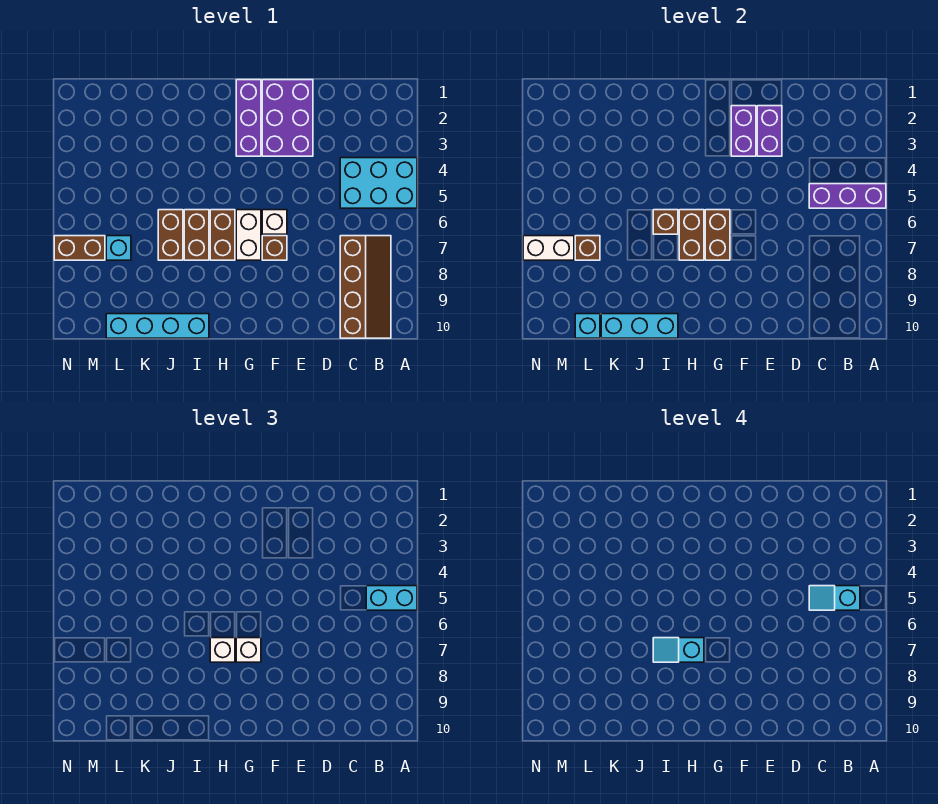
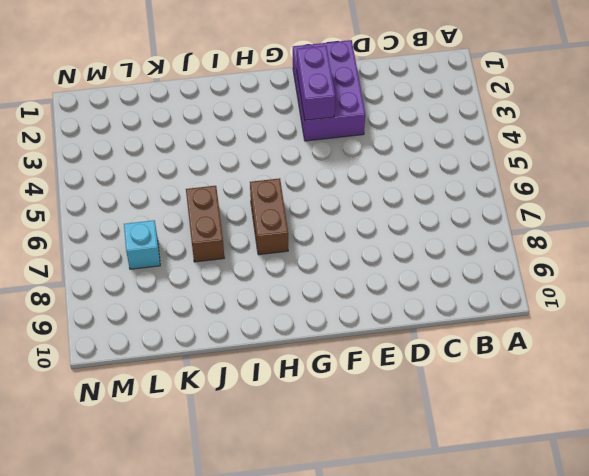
none -> cyan 2x3 brick [340,158,417,208]
none -> brown 2x4 slope [340,236,391,338]
none -> white 1x1 brick [262,210,287,234]

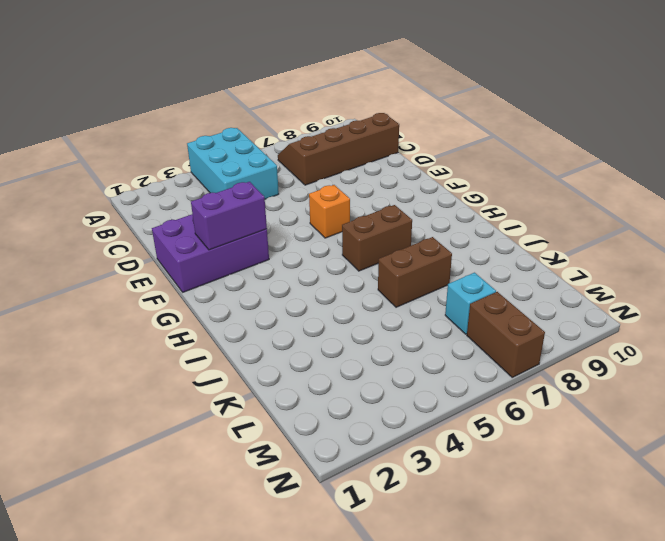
orange 1x1 brick [309,185,350,238] -> white 1x1 brick [262,210,287,234]
none -> brown 1x1 brick [262,236,287,260]
none -> purple 1x3 brick [236,80,261,156]
none -> white 1x2 brick [236,210,261,260]

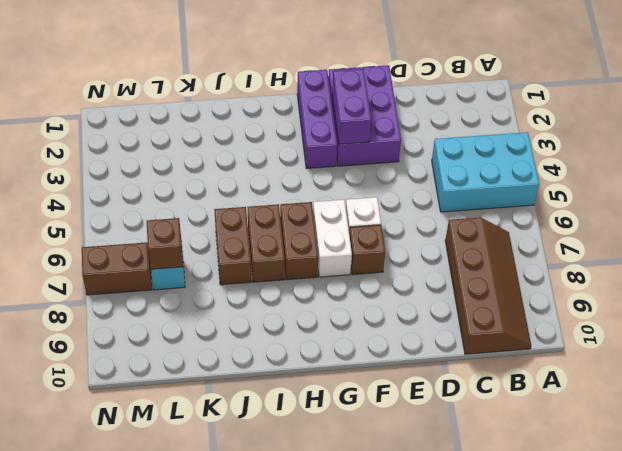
none -> cyan 1x4 brick [106,314,209,338]
none -> purple 1x3 brick [809,184,886,208]
none -> purple 1x2 brick [757,106,782,156]

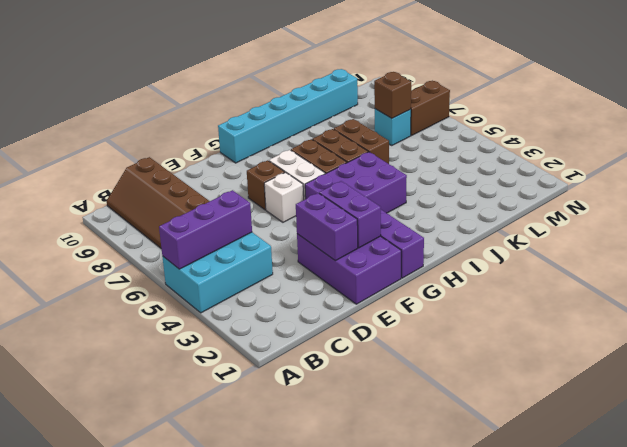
purple 2x3 brick [305,152,407,213] -> none
cyan 1x6 brick [218,69,358,163] -> cyan 1x4 brick [106,314,209,338]
none -> brown 1x2 brick [705,210,730,260]
none -> brown 1x2 brick [679,210,704,260]
none -> brown 1x1 brick [653,210,678,234]

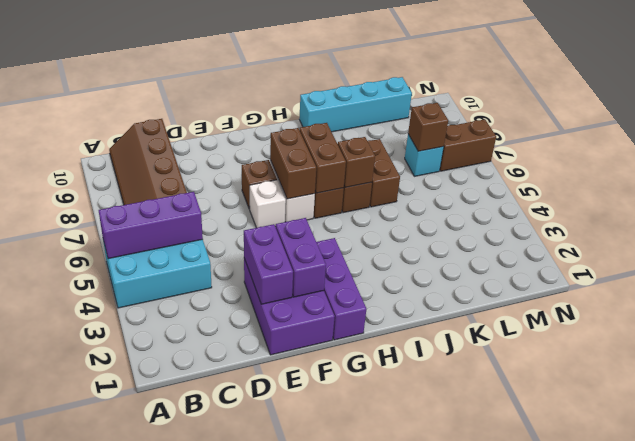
none -> cyan 1x3 brick [601,314,678,338]
none -> cyan 1x1 brick [575,314,600,338]
none -> white 1x2 brick [523,236,574,260]

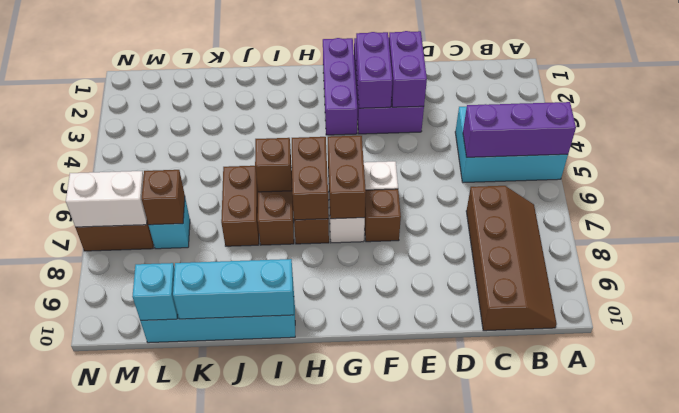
none -> cyan 1x2 brick [366,586,417,610]
none -> white 1x1 brick [236,638,261,662]
none -> white 1x1 brick [210,638,235,662]

